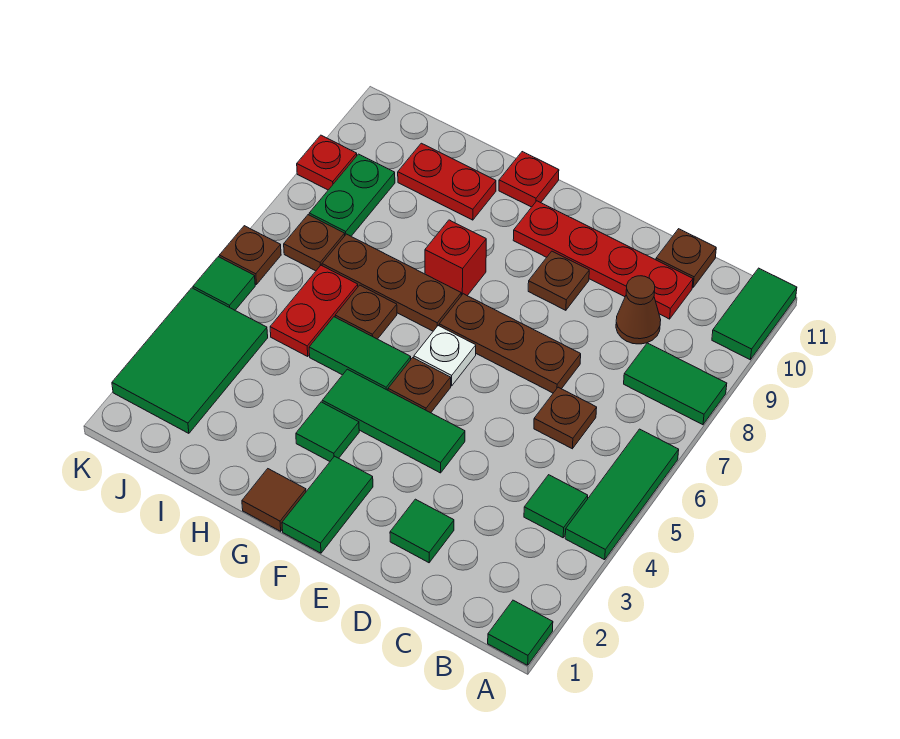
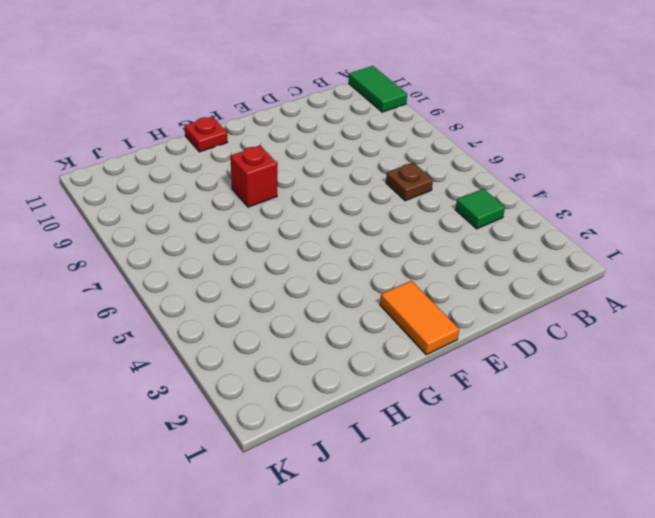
orange 1x2 tile [380,281,459,355] -> green 1x2 tile [282,456,373,553]
none -> green 1x1 tile [488,600,553,665]
none -> green 1x3 tile [565,429,679,560]
none -> green 1x2 tile [624,343,727,425]
none -> brown 1x1 cone [616,276,661,344]

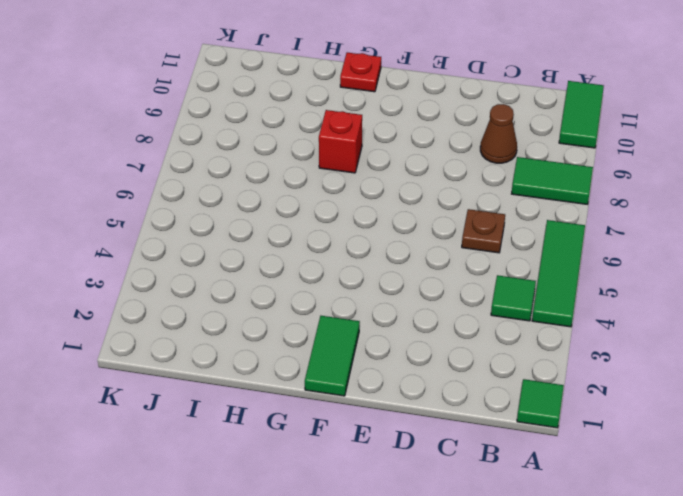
none -> red 1x4 plate [513,201,693,319]
none -> brown 1x1 plate [656,229,716,287]
none -> green 1x1 tile [390,499,454,563]
none -> brown 1x3 plate [439,294,581,393]

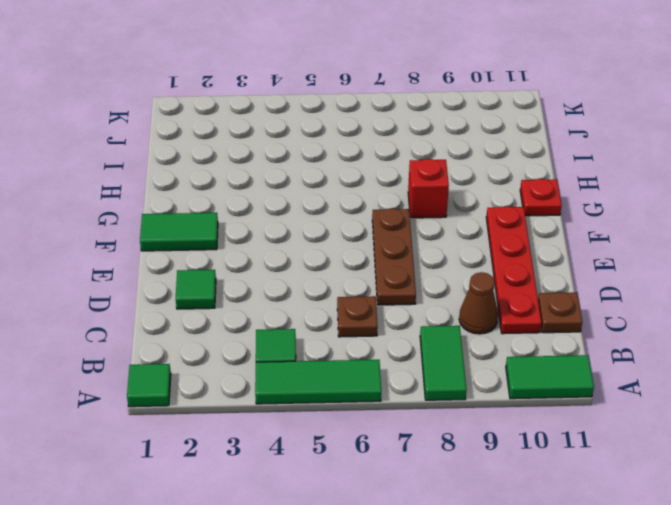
none -> green 1x3 tile [322,369,465,473]
none -> brown 1x1 plate [528,251,589,310]
none -> brown 1x1 plate [388,358,451,413]
none -> white 1x1 plate [414,326,476,386]

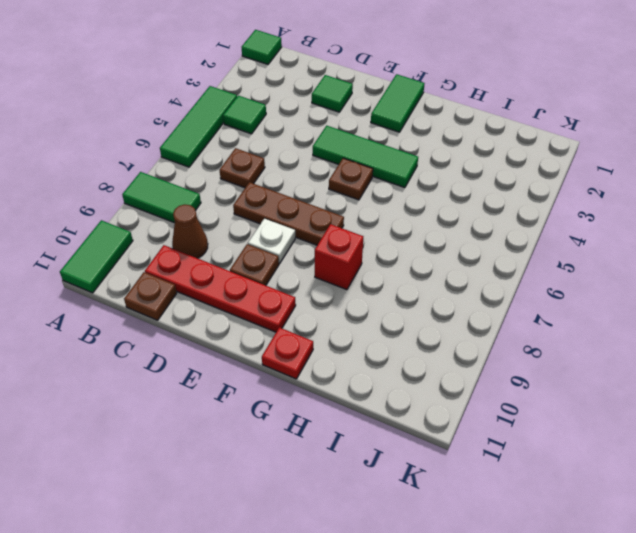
white 1x1 plate [248,218,295,263] -> white 1x1 plate moved to [414,326,476,386]
none -> brown 1x1 tile [242,469,306,531]
none -> green 1x1 tile [296,402,359,461]
none -> green 1x2 tile [309,317,411,390]
none -> brown 1x3 plate [322,234,461,331]

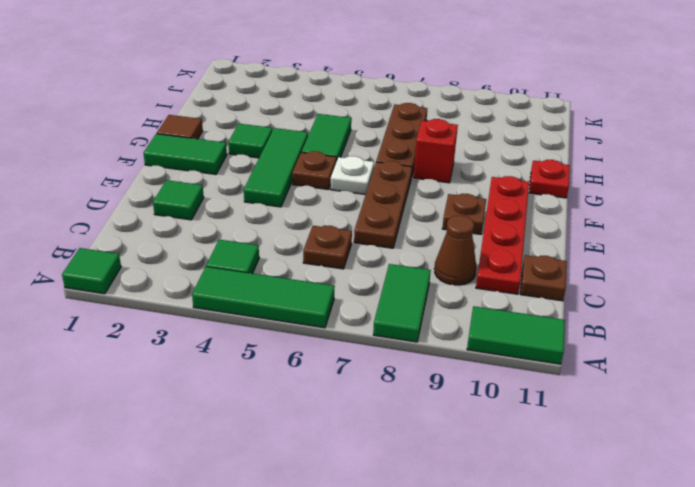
none -> brown 1x1 plate [335,285,397,339]
none -> red 1x2 plate [398,143,496,220]
none -> red 1x2 plate [270,265,358,356]
none -> green 2x3 tile [112,288,268,433]

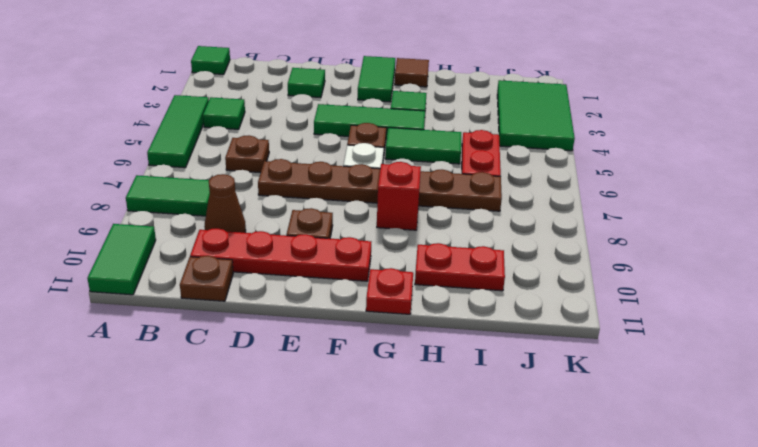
none -> brown 1x1 plate [335,285,397,339]
none -> brown 1x1 plate [284,215,345,271]
none -> green 1x2 plate [309,154,395,236]
none -> green 1x1 tile [193,257,255,310]

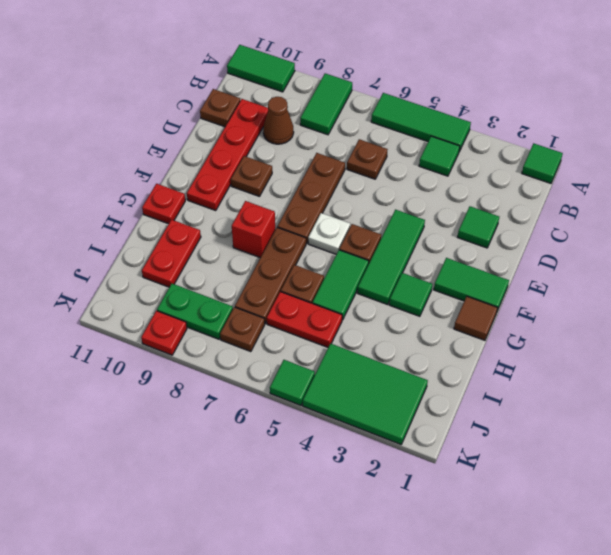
none -> brown 1x1 plate [219,226,281,285]

